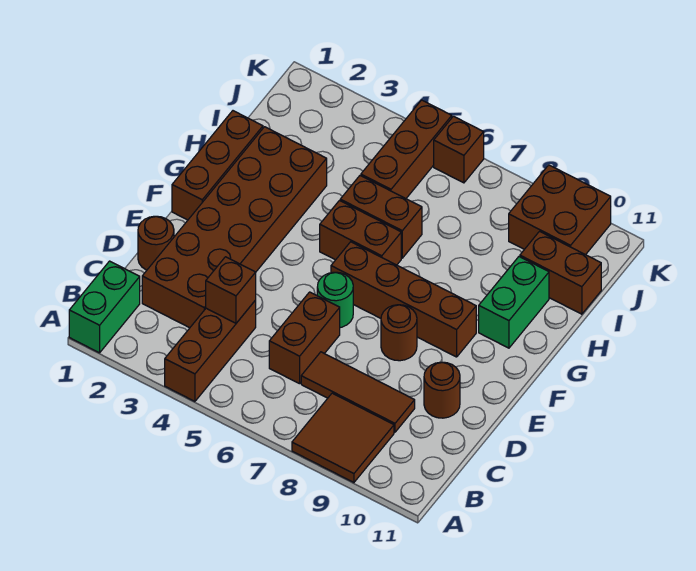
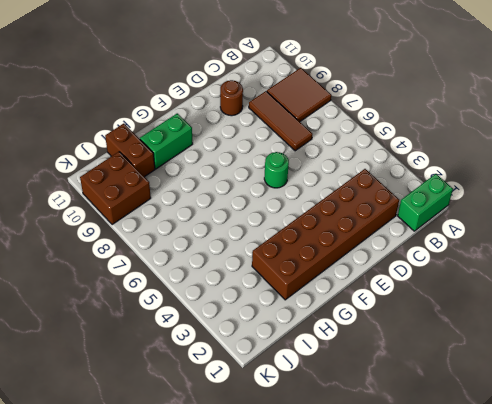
none -> brown 1x3 brick [165,300,256,401]
none -> brown 1x2 brick [269,292,340,384]
none -> brown 1x1 round brick [138,216,174,270]

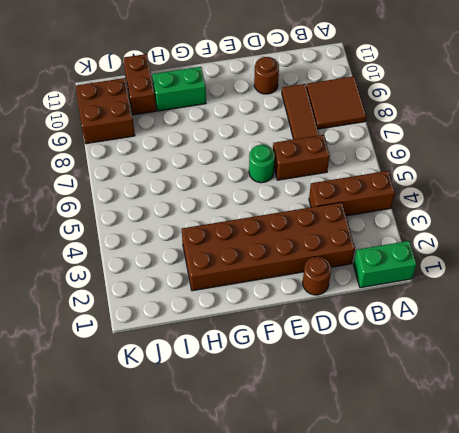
none -> brown 1x1 round brick [381,305,417,361]
none -> brown 1x3 brick [172,111,263,220]
none -> brown 1x4 brick [331,242,476,357]

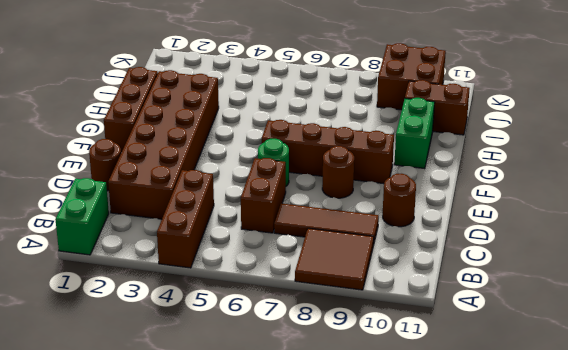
none -> brown 1x2 brick [320,201,401,265]
none -> brown 1x2 brick [340,176,422,258]
none -> brown 1x3 brick [361,100,452,199]

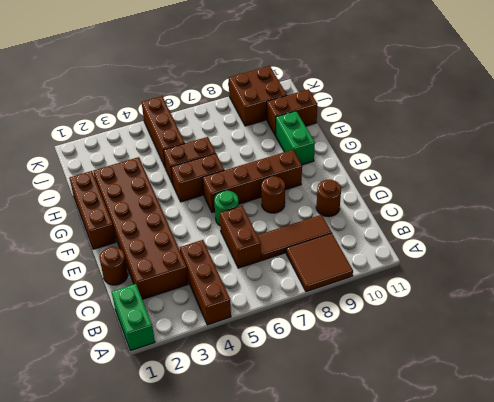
none -> brown 1x1 brick [434,116,484,183]
none -> brown 1x1 brick [206,257,256,323]

